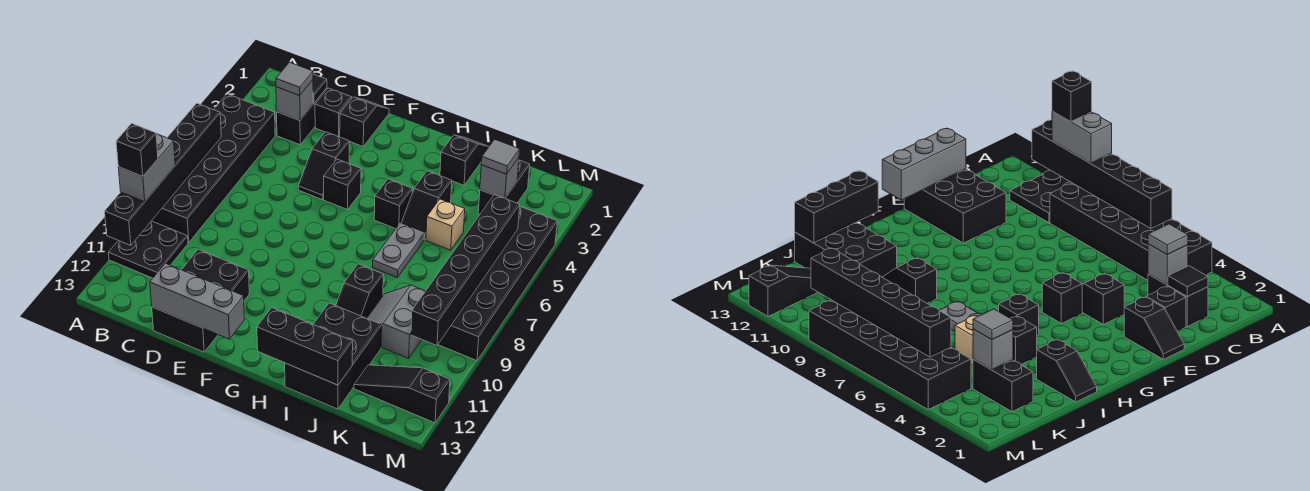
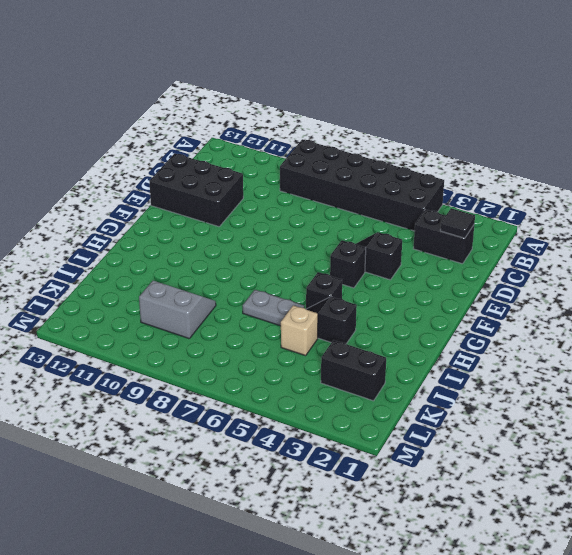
none -> black 2x2 plate [108,221,188,278]
none -> black 1x1 brick [315,88,352,137]
none -> black 1x2 slope [340,97,389,146]
none -> black 1x2 slope [440,135,488,185]

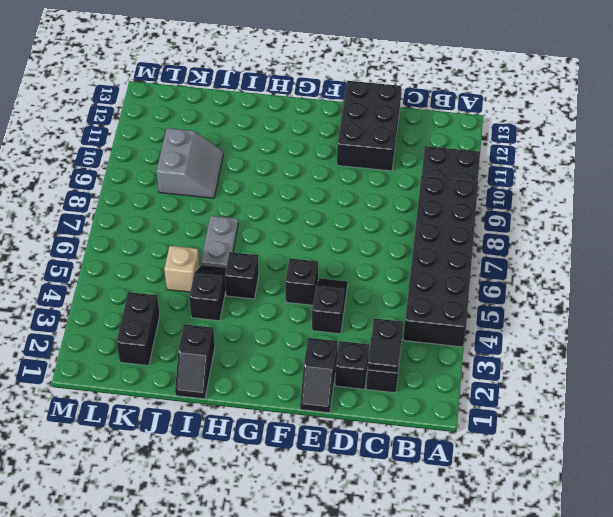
none -> black 1x2 slope [336,264,383,318]
none -> black 2x3 brick [285,303,382,409]
none -> black 1x3 slope [354,365,450,423]
none -> black 2x6 brick [438,207,557,361]

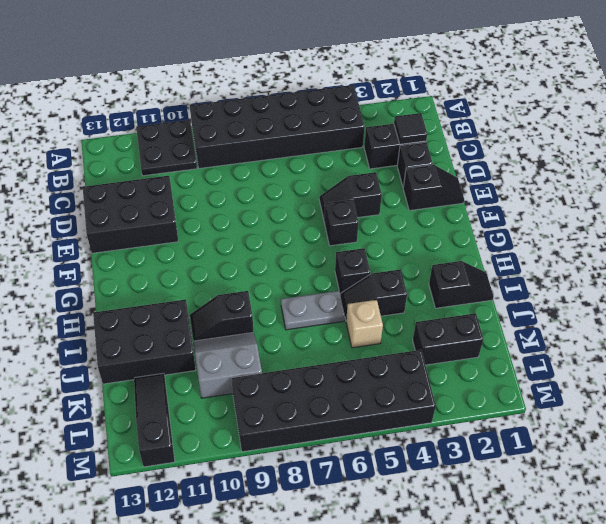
none -> black 1x6 brick [105,103,221,245]
none -> grey 1x1 brick [276,80,313,120]
none -> grey 1x3 brick [150,263,244,339]
none -> black 1x3 brick [257,308,353,385]

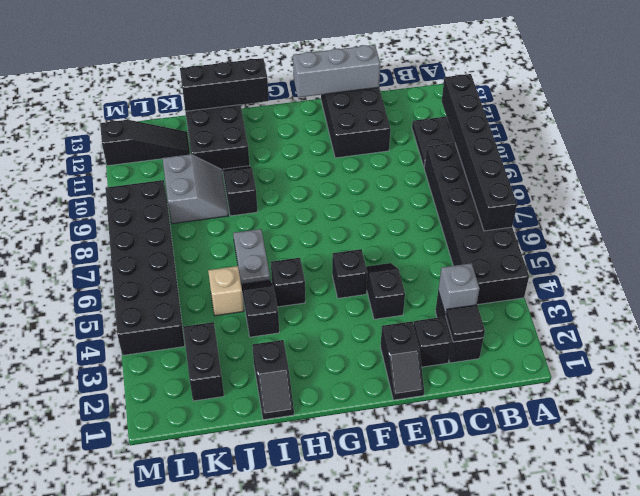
none -> grey 1x1 brick [480,158,519,198]
none -> black 1x6 brick [411,195,520,345]
none -> grey 1x2 brick [118,134,175,202]
none -> grey 1x1 tile [276,62,313,96]

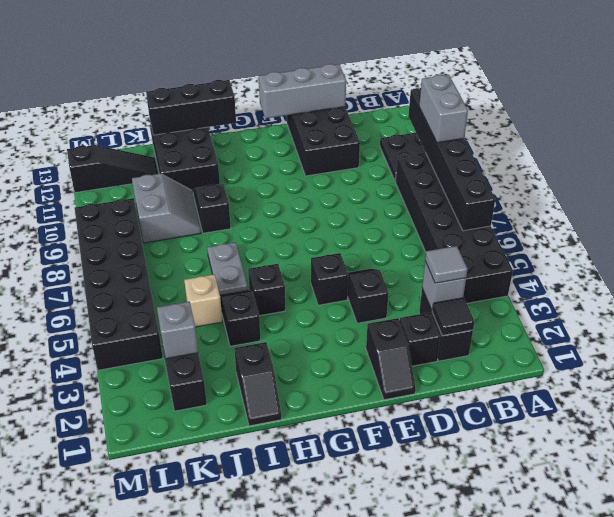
none -> black 1x6 brick [411,195,520,345]
none -> grey 1x1 tile [481,139,520,174]
none -> black 1x1 brick [116,123,158,176]

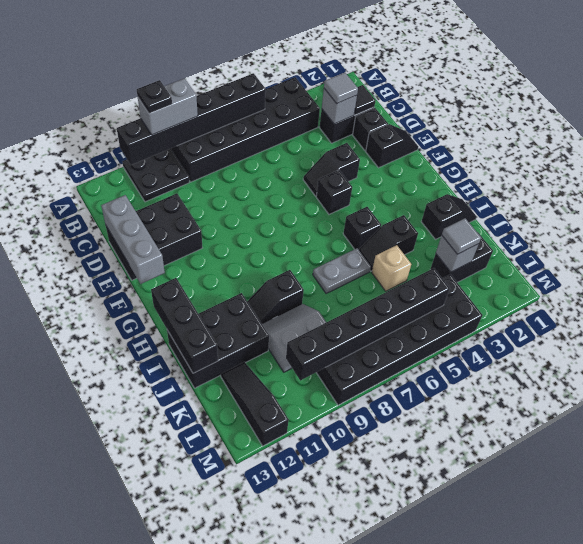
black 1x1 plate [137,80,172,113] -> black 1x1 brick [116,123,158,176]

